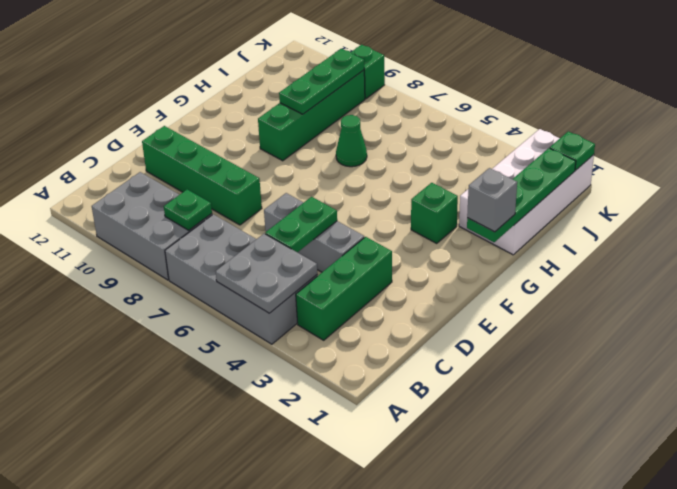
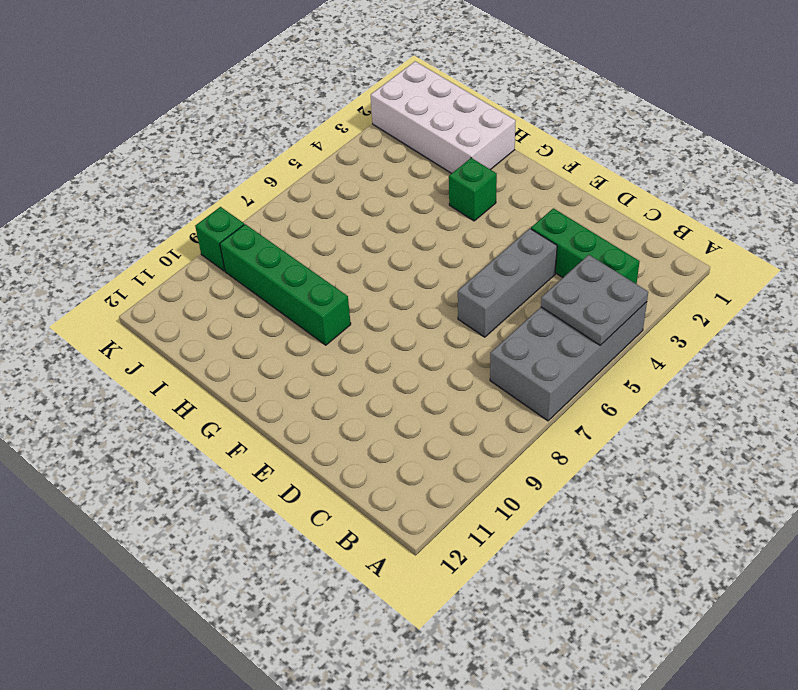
none -> grey 2x3 brick [92,172,212,280]
none -> green 1x4 brick [142,126,262,225]
none -> green 1x1 cone [336,115,367,167]

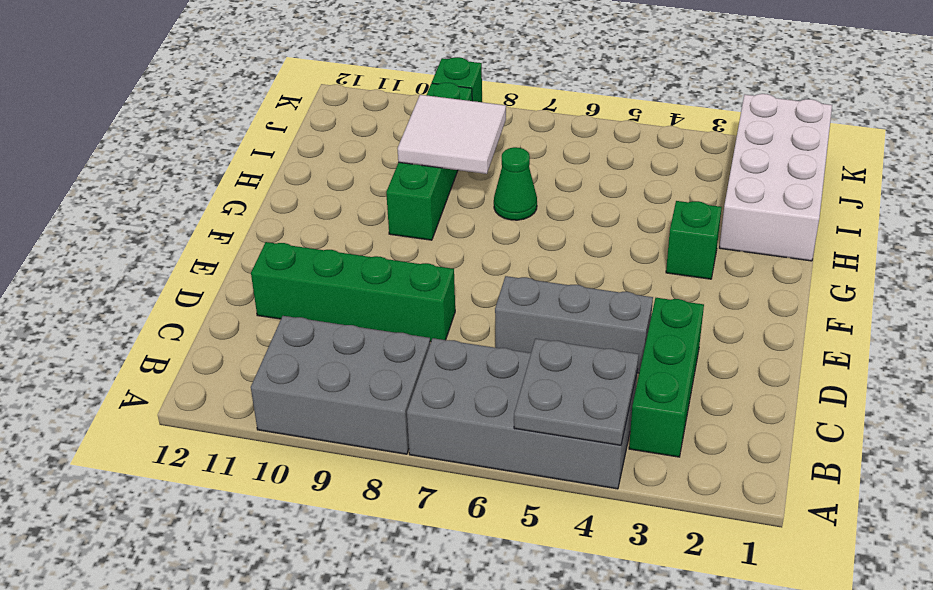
white 2x2 tile [398,95,506,174] -> green 1x3 plate [279,49,364,114]
none -> green 1x1 plate [164,189,212,230]
none -> green 1x2 plate [265,197,337,252]
none -> green 1x4 plate [467,148,576,242]

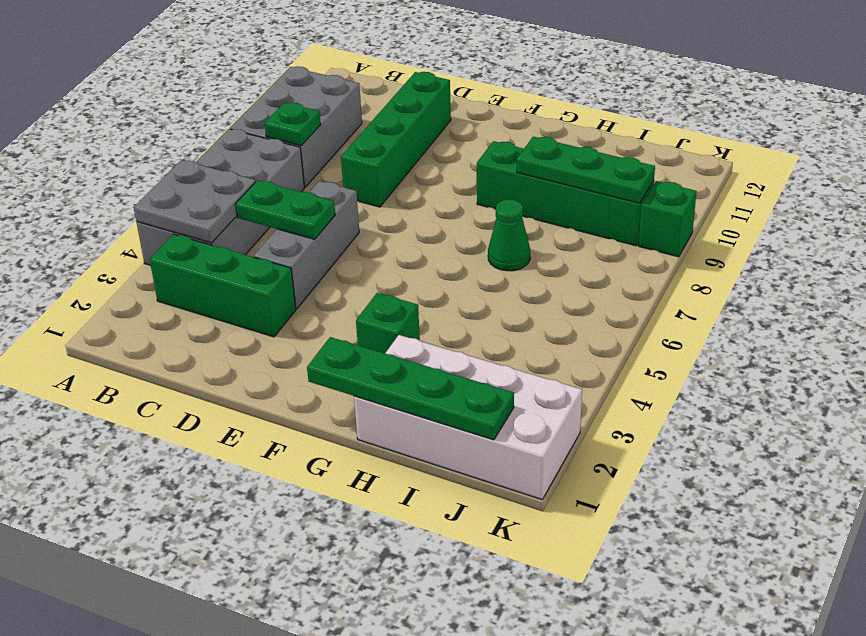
none -> green 1x1 plate [550,131,595,170]
none -> grey 1x1 brick [467,168,517,232]

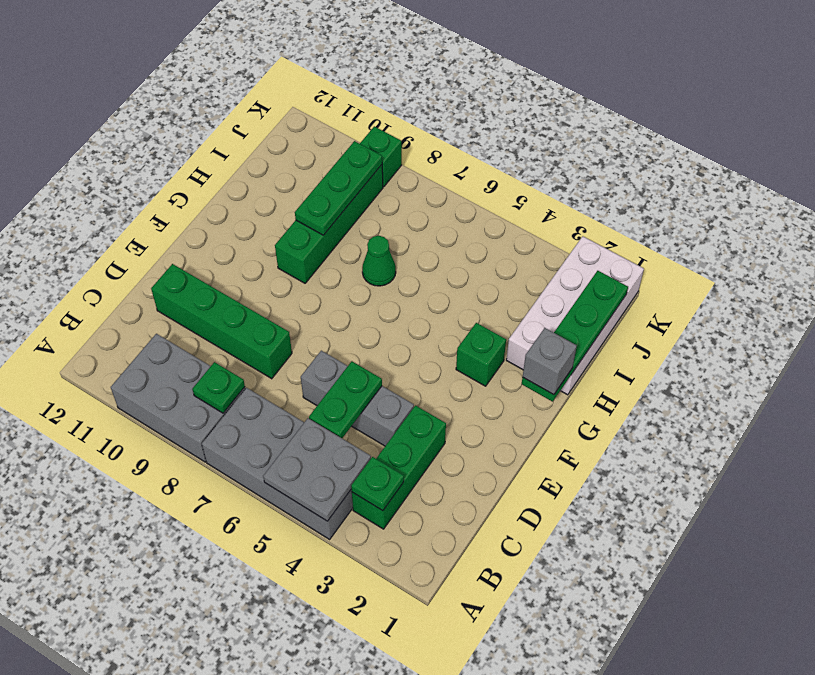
green 1x1 plate [351,457,404,511] -> green 1x1 plate moved to [550,131,595,170]

